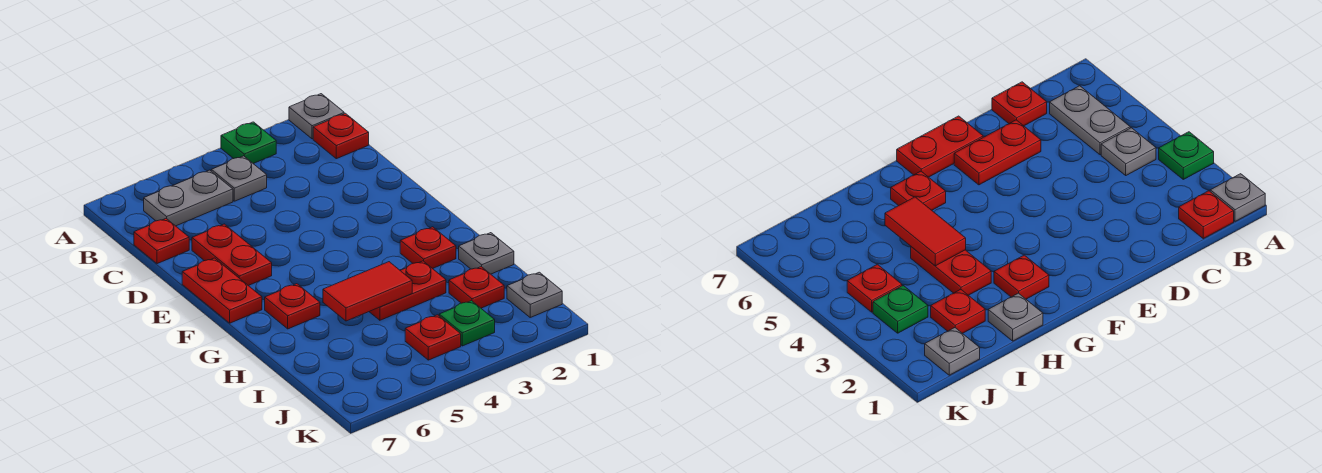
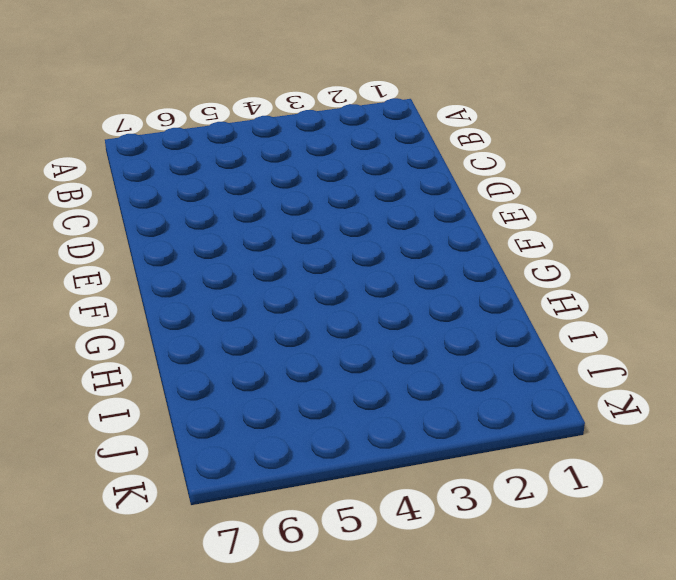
none -> grey 1x1 plate [289,94,344,139]
none -> green 1x1 plate [221,122,276,163]
none -> red 1x1 plate [313,113,369,159]

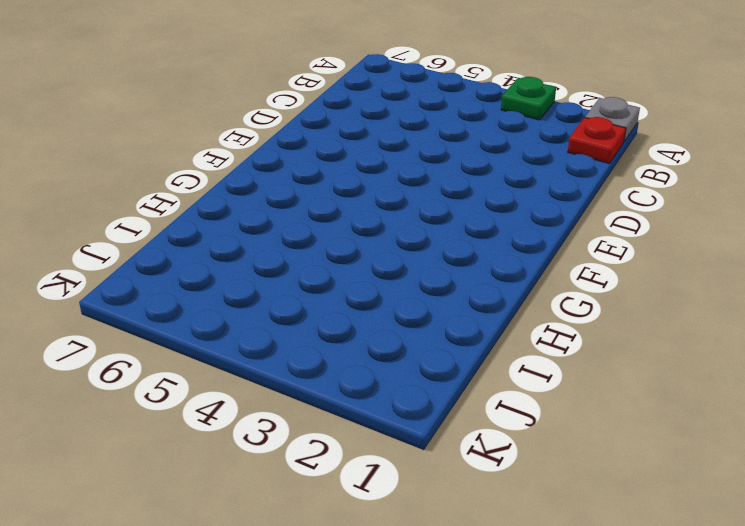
none -> grey 1x1 plate [211,156,267,201]
none -> grey 1x2 plate [144,170,233,226]
none -> red 1x1 plate [134,219,189,264]

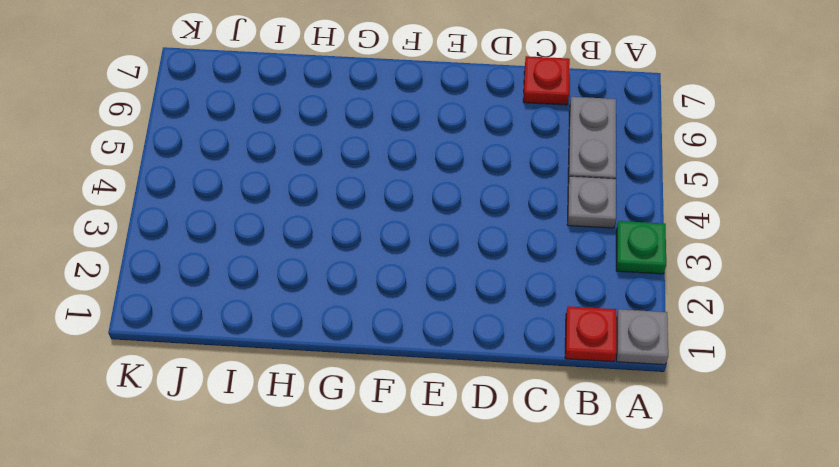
none -> red 1x2 plate [192,224,272,286]
none -> red 1x2 plate [182,258,262,323]
none -> red 1x1 plate [400,227,456,269]

